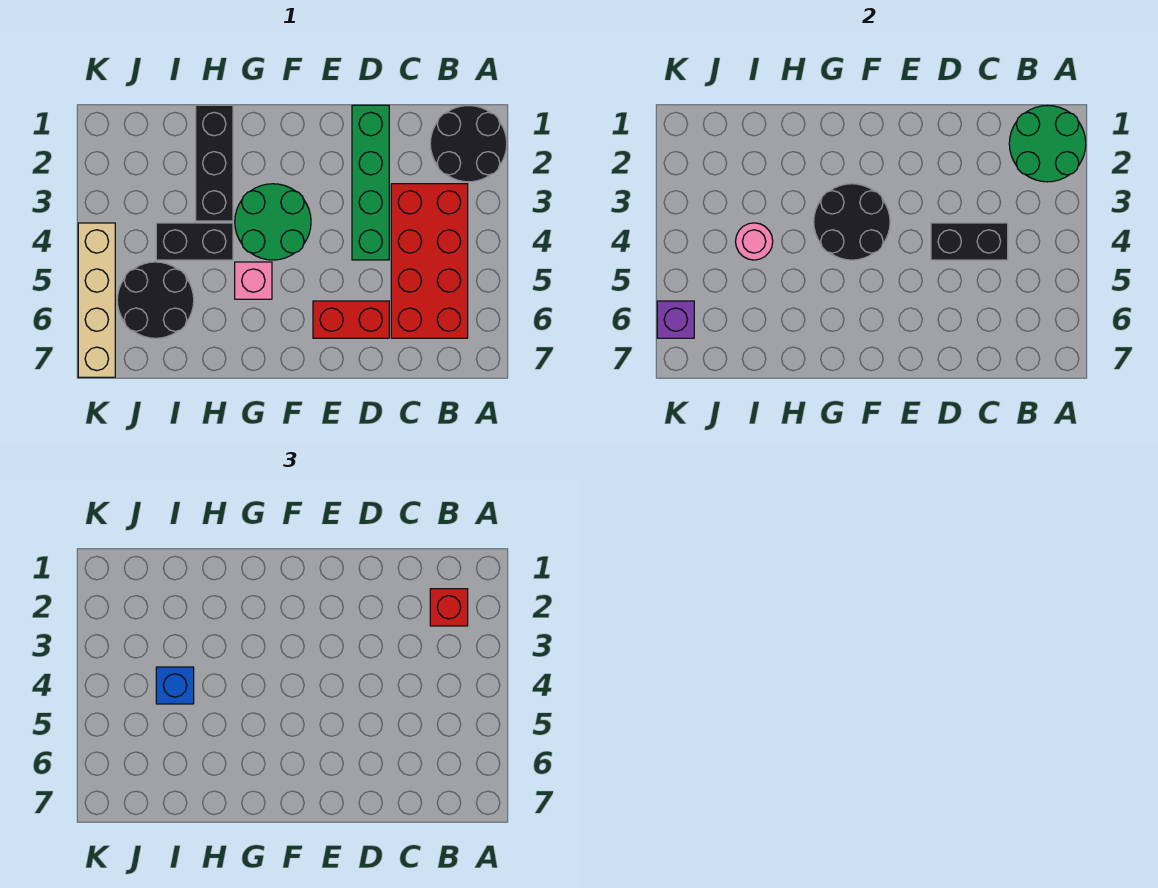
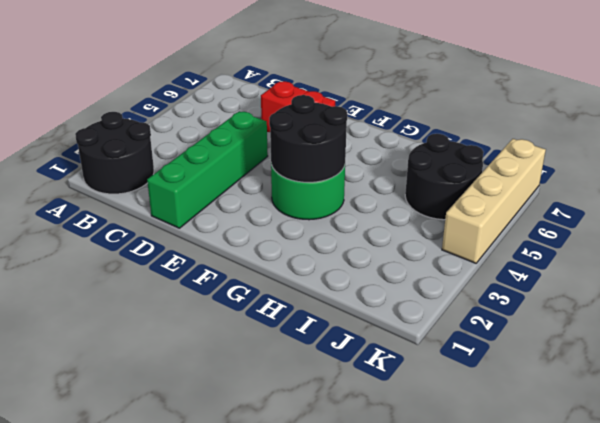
none -> red 2x4 brick [391,184,468,338]
none -> pink 1x1 brick [235,262,272,299]
none -> black 1x3 brick [196,105,233,221]

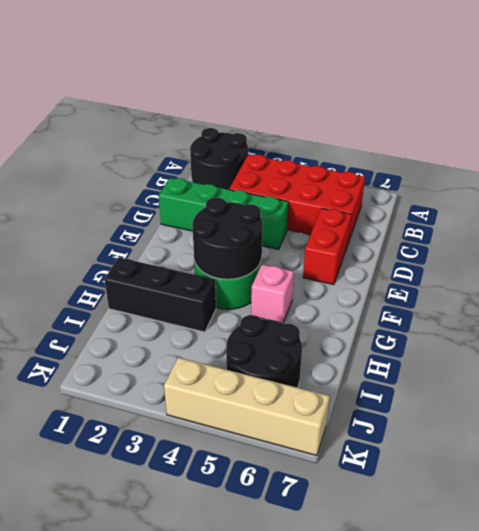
none -> black 1x2 brick [156,223,233,260]
none -> green 2x2 round brick [1009,106,1086,182]
none -> black 1x2 brick [931,223,1008,260]

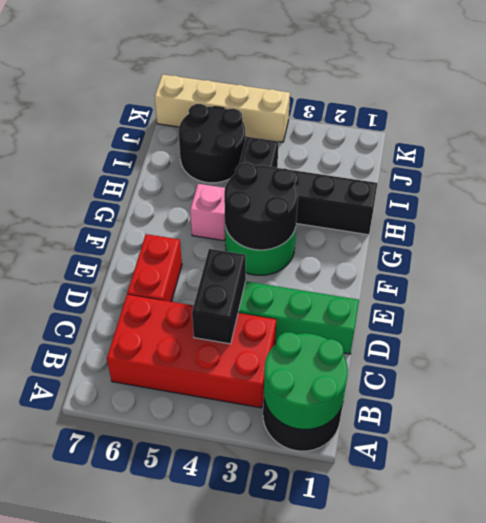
none -> pink 1x1 round brick [736,223,773,260]
none -> purple 1x1 brick [657,301,694,338]
none -> red 1x1 brick [430,589,468,626]

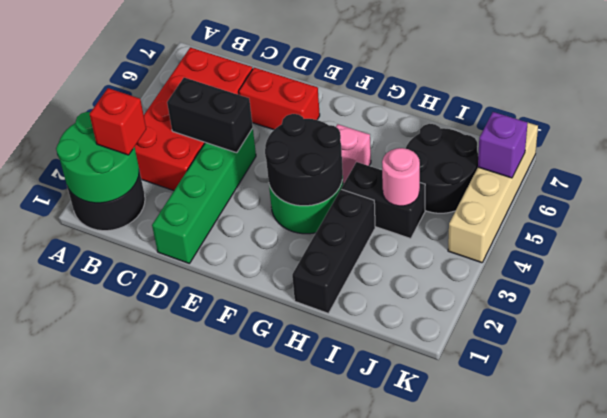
none -> blue 1x1 brick [156,667,194,704]

